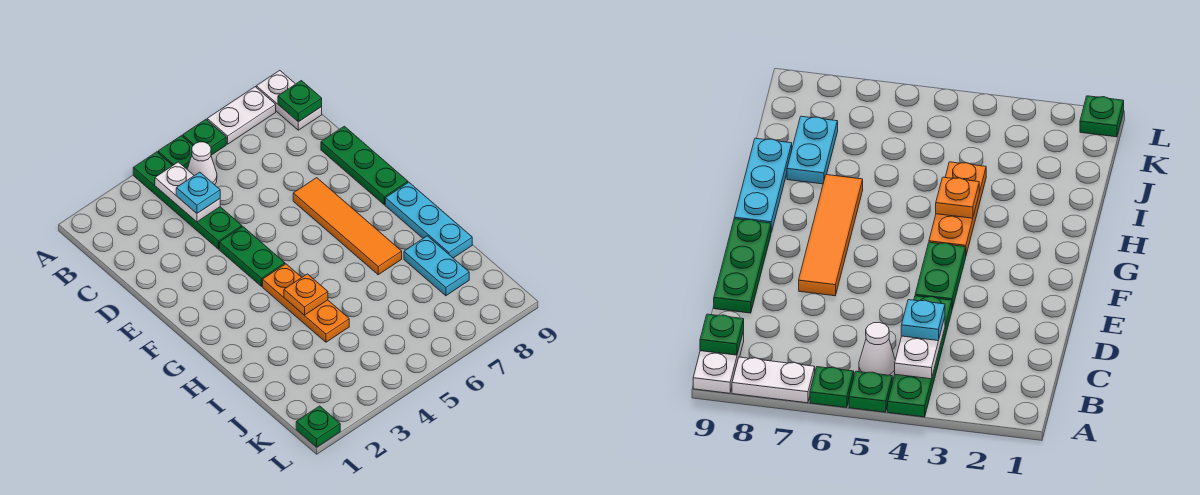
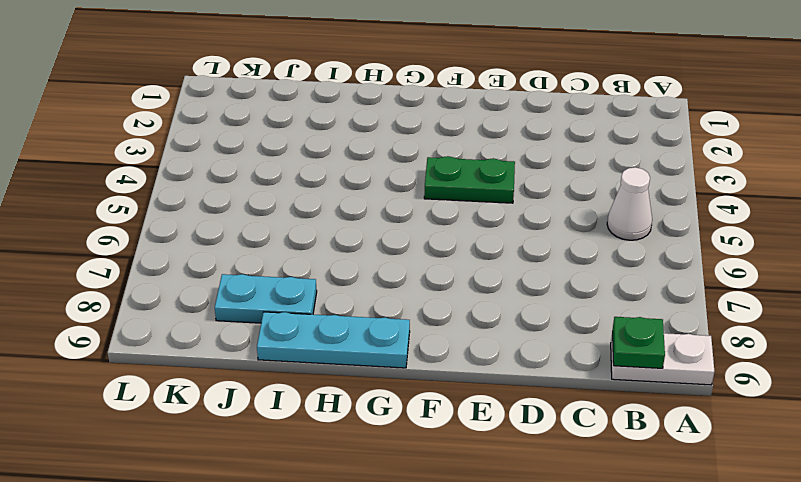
none -> green 1x4 plate [133,152,242,249]
none -> green 1x1 plate [158,136,193,169]
none -> green 1x1 plate [183,120,226,155]

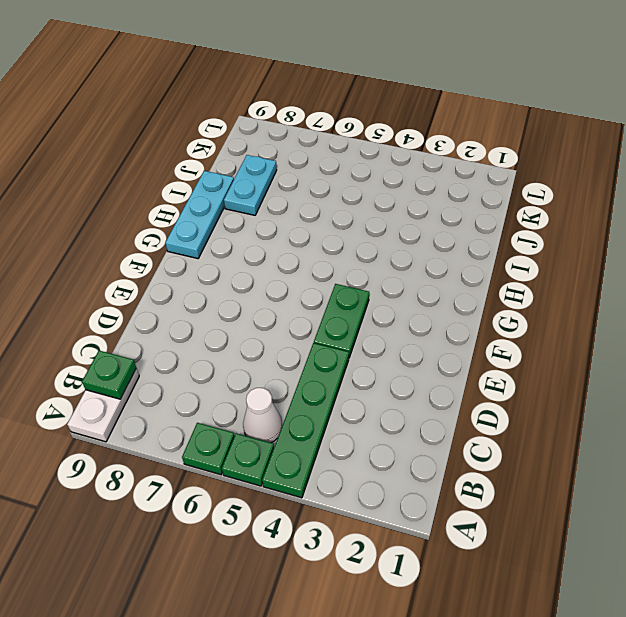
none -> white 1x2 plate [207,87,276,144]
none -> green 1x3 plate [321,126,408,205]
none -> orange 1x4 tile [293,178,402,275]

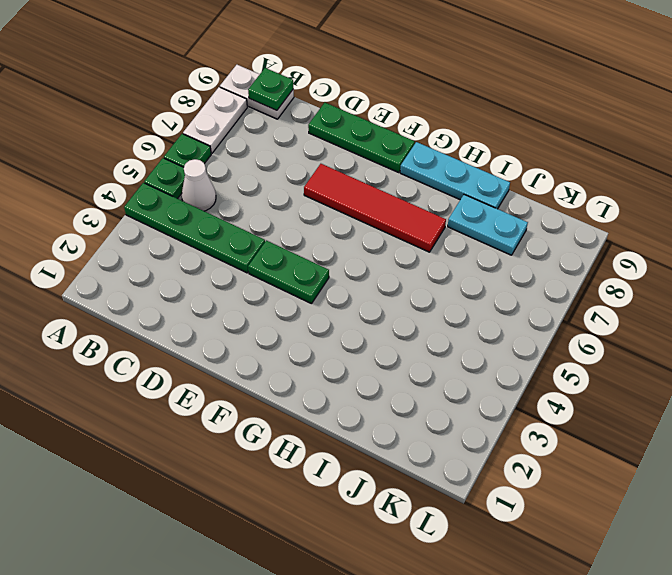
red 1x4 tile [304,164,446,252] -> orange 1x4 tile [293,178,402,275]
none -> orange 1x3 plate [263,264,349,342]
none -> green 1x1 plate [296,406,340,447]
none -> white 1x2 plate [155,162,220,222]

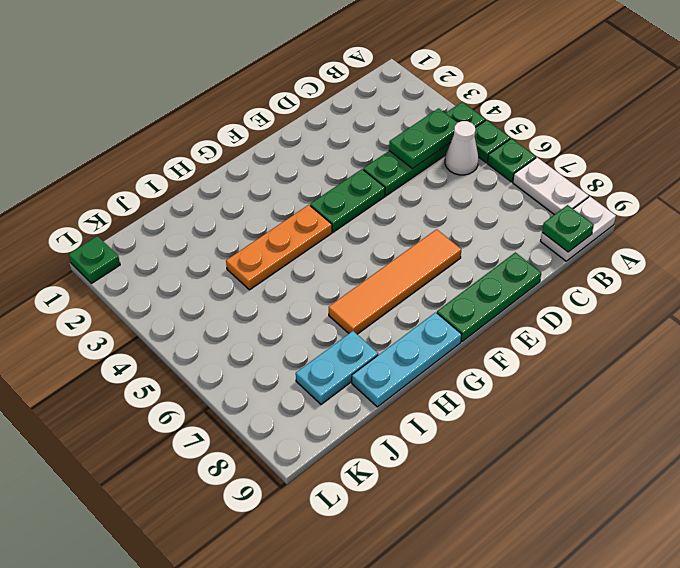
green 1x2 plate [389,108,458,169] -> white 1x2 plate [155,162,220,222]
none -> orange 1x1 plate [284,274,328,315]
none -> cyan 1x1 plate [176,172,220,213]

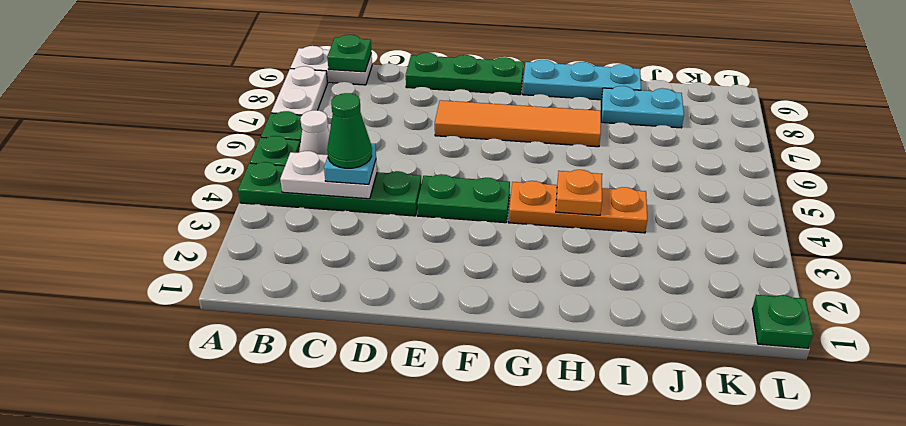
green 1x1 cone [327,93,372,168] -> none

